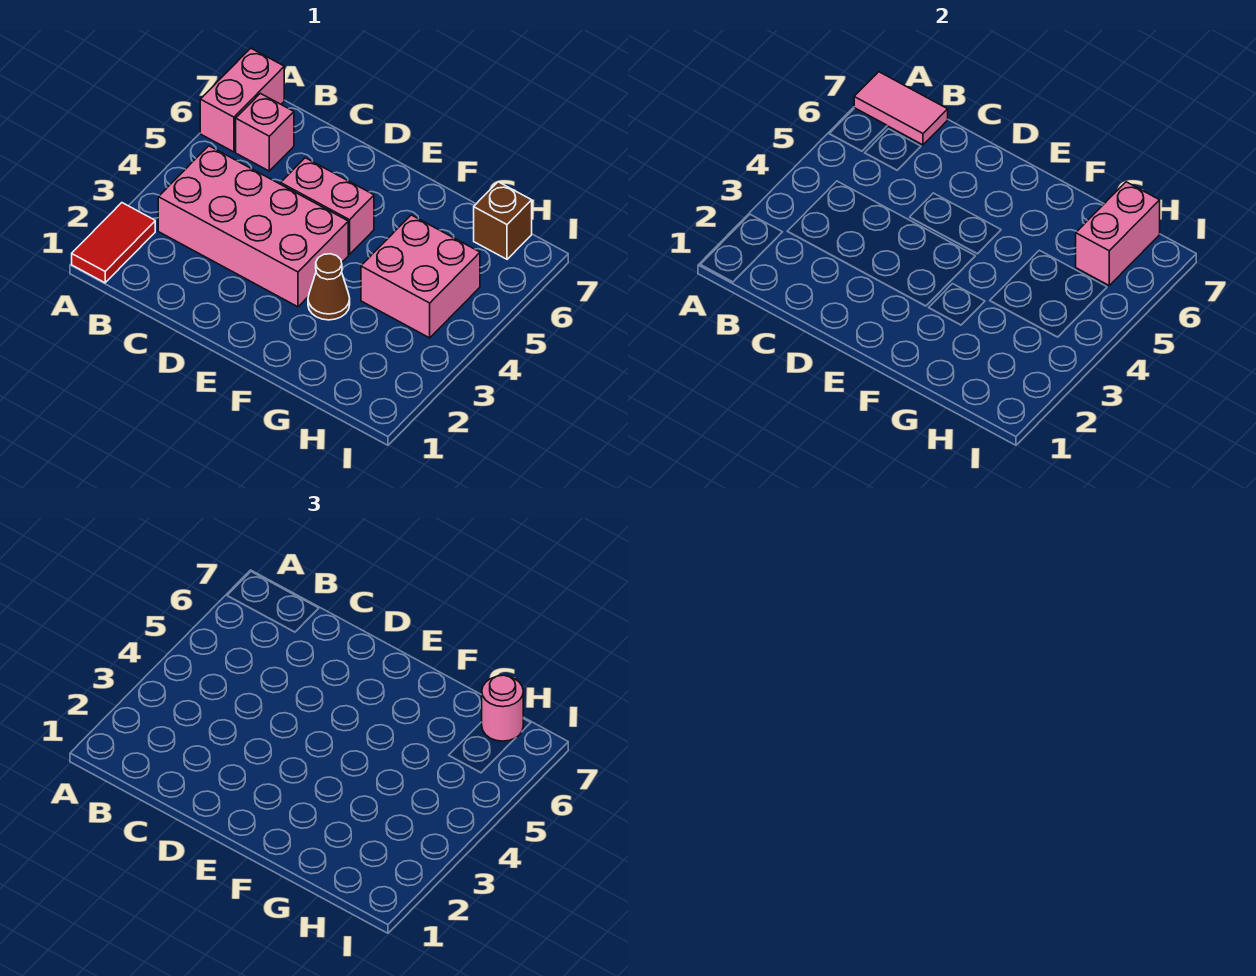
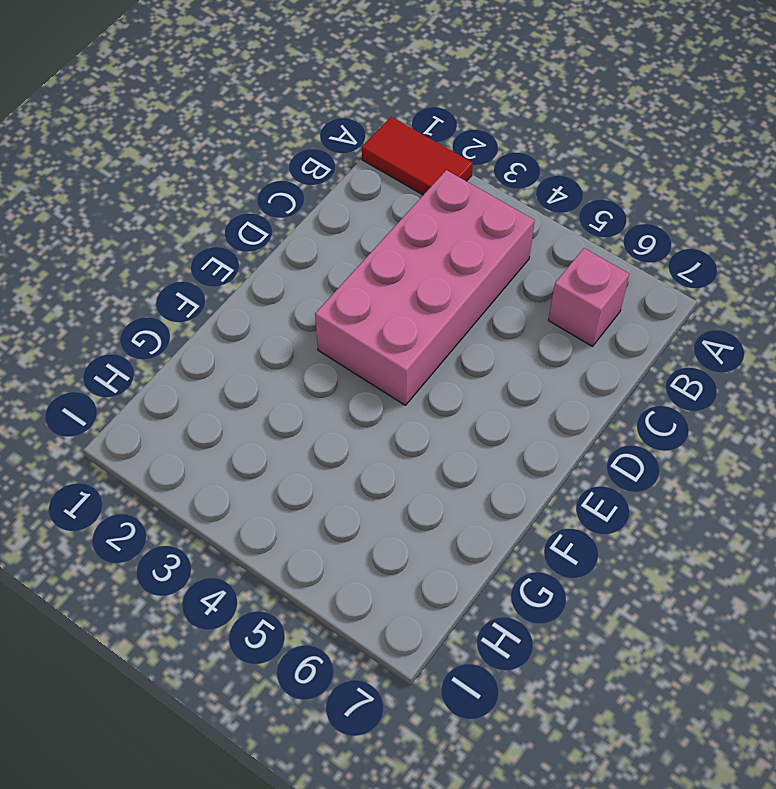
none -> pink 1x2 brick [200,48,284,152]
none -> pink 1x2 brick [281,158,374,254]

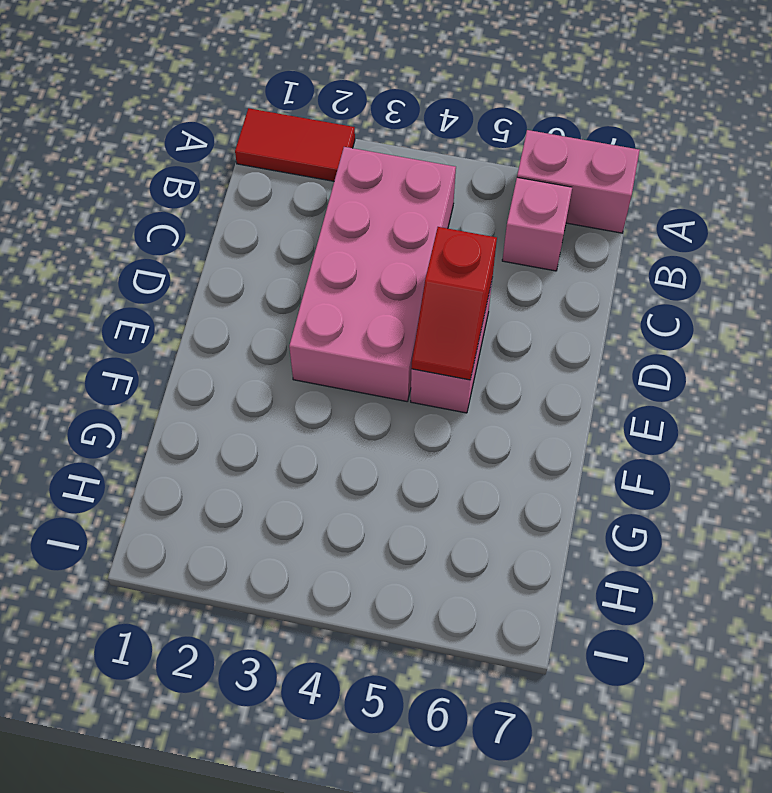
red 1x2 slope [412,227,497,380] -> none
none -> brown 1x1 cone [308,254,350,320]
none -> pink 2x2 brick [361,215,480,338]

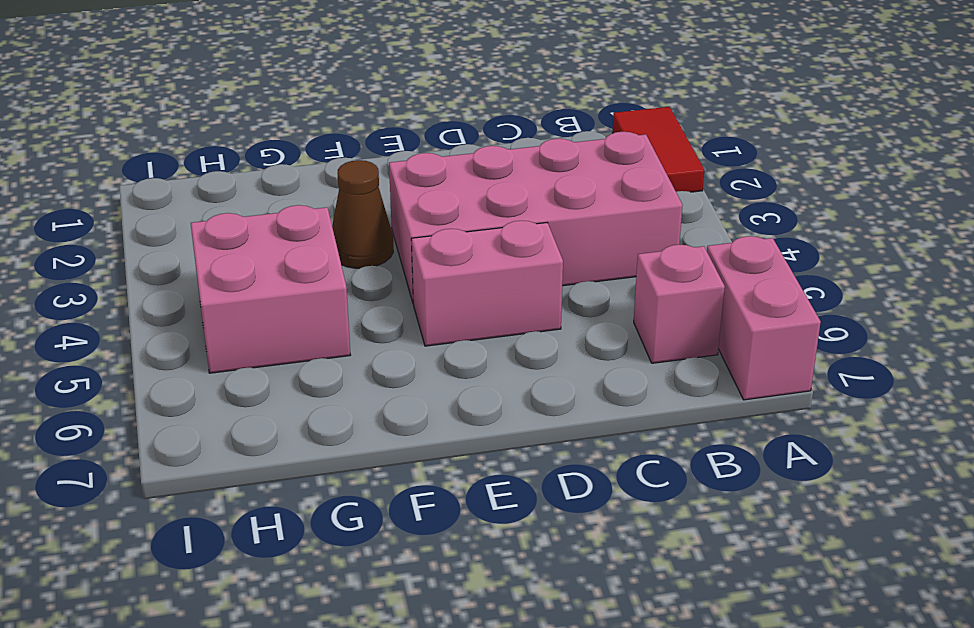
none -> brown 1x1 brick [474,182,532,259]
none -> pink 1x2 tile [854,72,948,145]

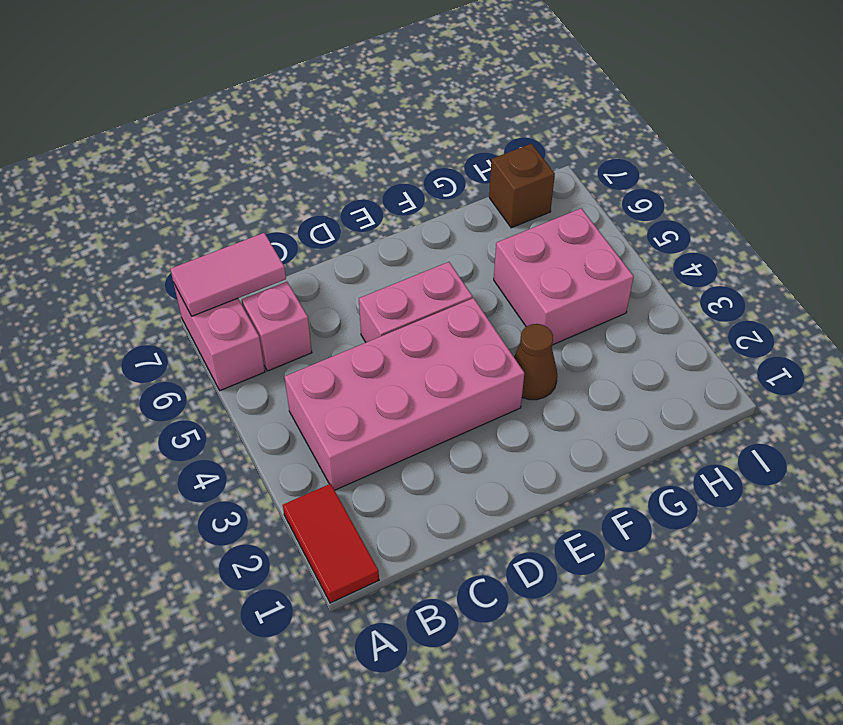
none -> pink 1x2 brick [1076,182,1160,285]
none -> pink 1x1 round brick [482,675,523,741]

